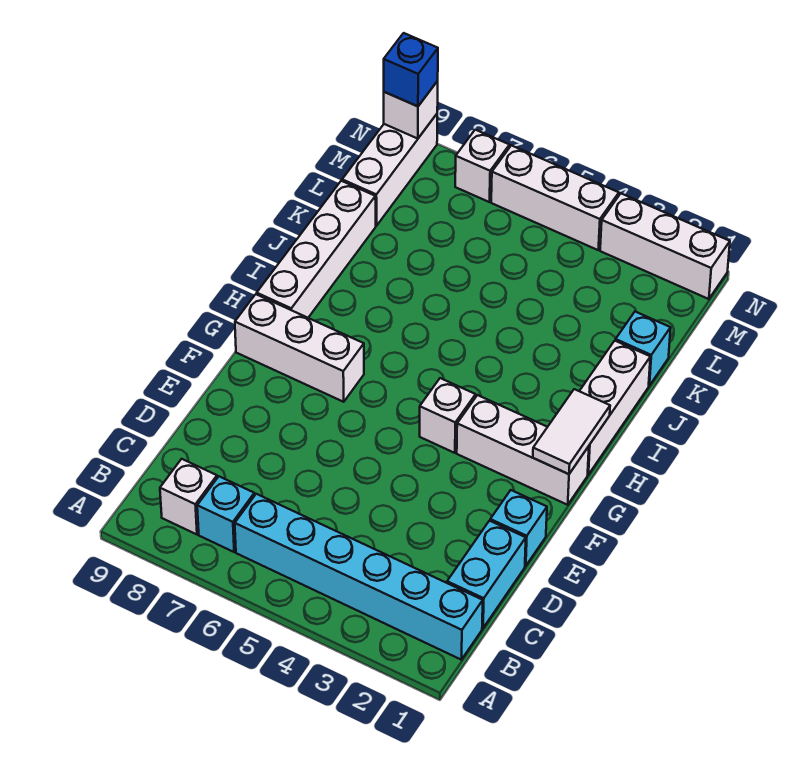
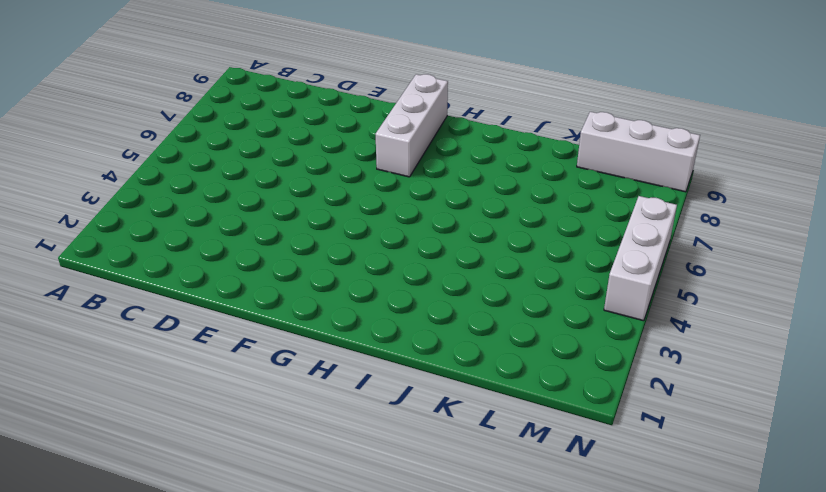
none -> cyan 1x6 brick [235,494,483,660]
none -> cyan 1x1 brick [197,476,254,552]
none -> white 1x1 brick [160,459,217,534]

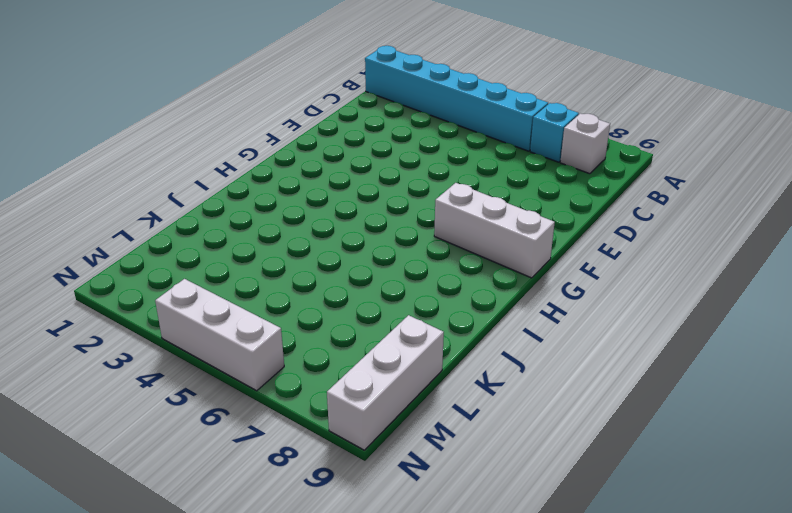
none -> cyan 1x2 brick [447,521,526,628]
none -> cyan 1x1 brick [490,490,547,566]
none -> white 1x3 brick [457,395,589,505]

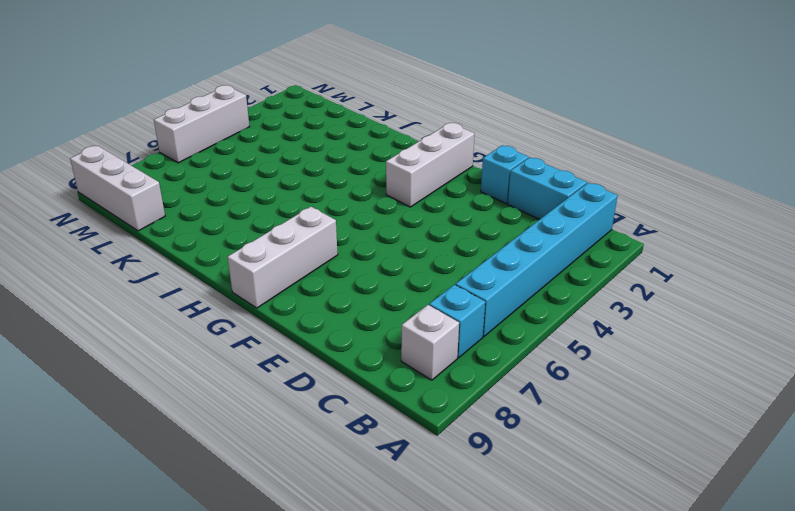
none -> white 1x1 brick [420,378,476,453]
none -> white 1x3 brick [580,341,650,474]
none -> white 1x4 brick [257,181,376,318]

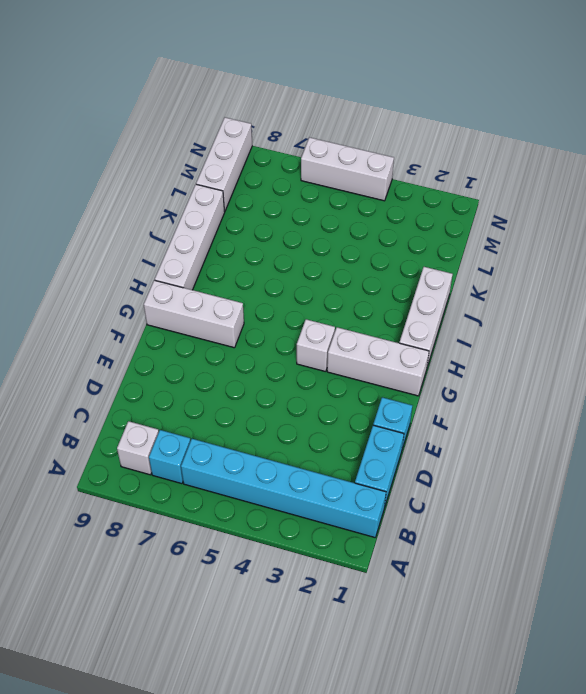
none -> cyan 1x1 brick [616,312,671,386]
none -> white 1x3 brick [600,194,730,299]
none -> white 1x1 brick [455,130,509,202]

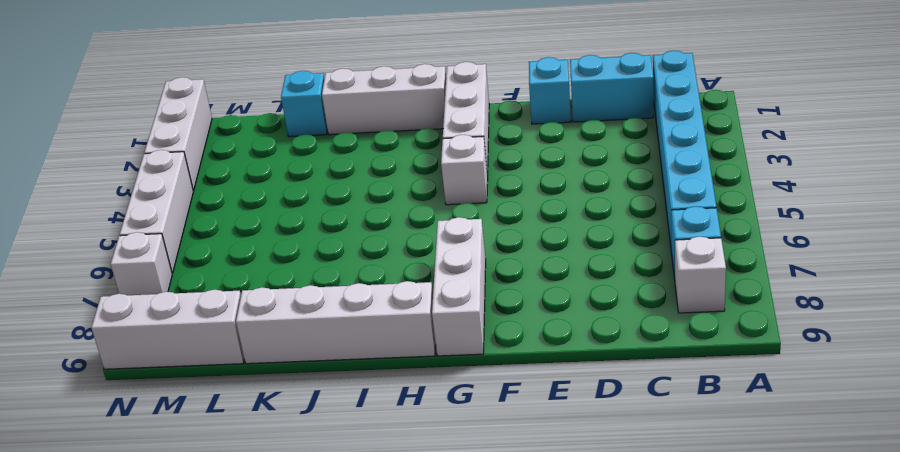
none -> white 1x2 tile [533,389,610,474]
none -> white 1x1 brick [384,81,438,139]
none -> blue 1x1 brick [384,33,438,106]

